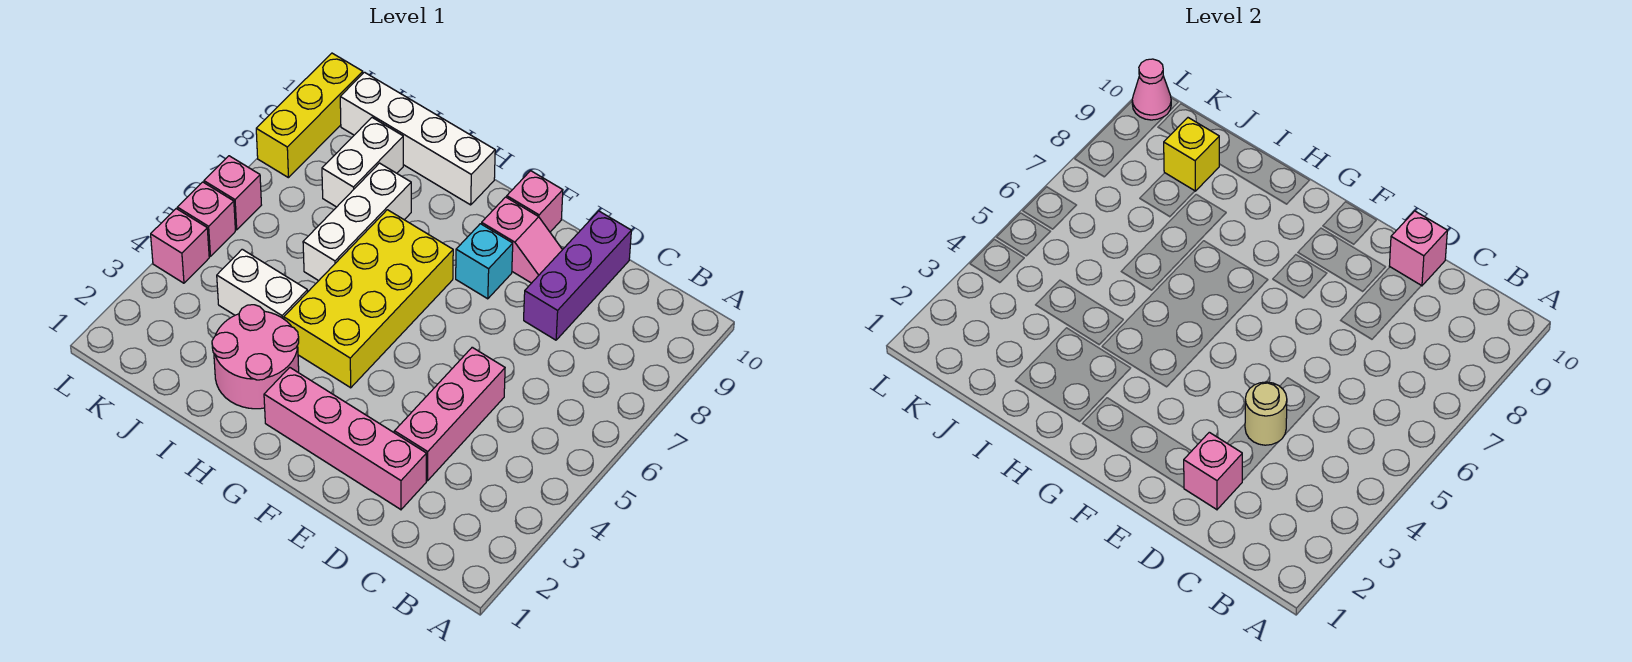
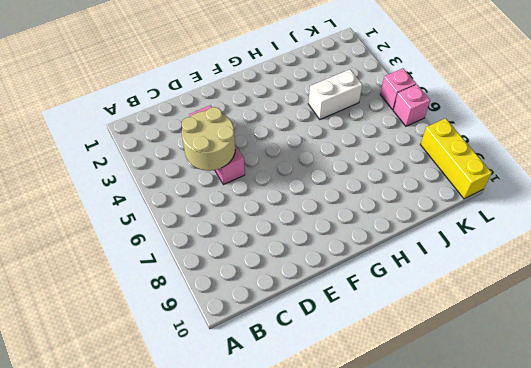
tan 2x2 round brick [182,107,235,171] -> tan 1x1 round brick [1245,382,1287,445]
none -> pink 1x4 brick [264,367,426,510]
none -> purple 1x3 brick [524,211,631,340]
none -> pink 1x2 slope [482,197,562,283]

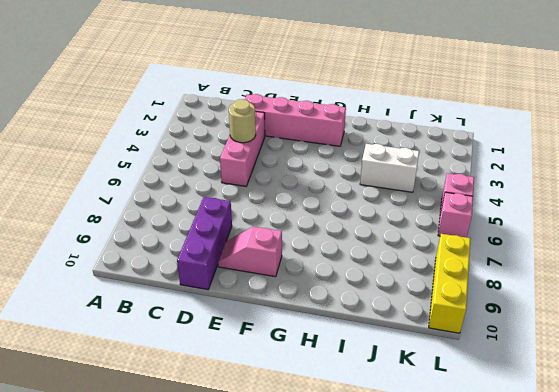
none -> cyan 1x1 brick [456,224,513,299]
none -> pink 1x1 brick [507,171,563,232]
none -> yellow 2x4 brick [284,210,453,388]

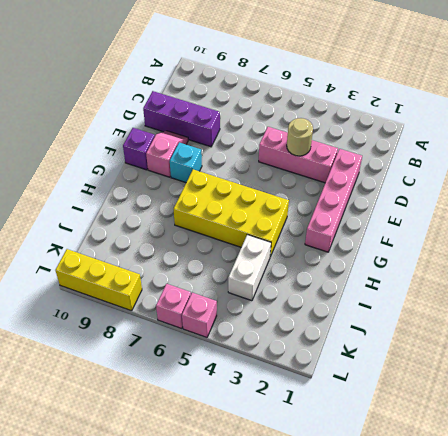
purple 1x1 brick [123,128,155,170] -> pink 1x1 brick [507,171,563,232]
none -> pink 2x2 round brick [212,305,299,409]
none -> white 1x4 brick [340,72,495,205]
none -> white 1x3 brick [303,163,411,281]

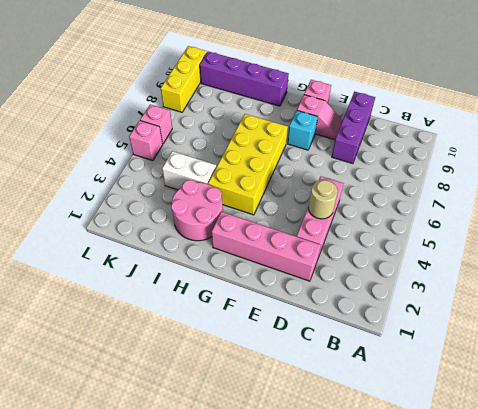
purple 1x4 brick [200,51,289,106] -> white 1x4 brick [340,72,495,205]
none -> white 1x3 brick [303,163,411,281]
none -> white 1x2 brick [322,118,403,207]
none -> pink 1x1 brick [151,209,209,283]

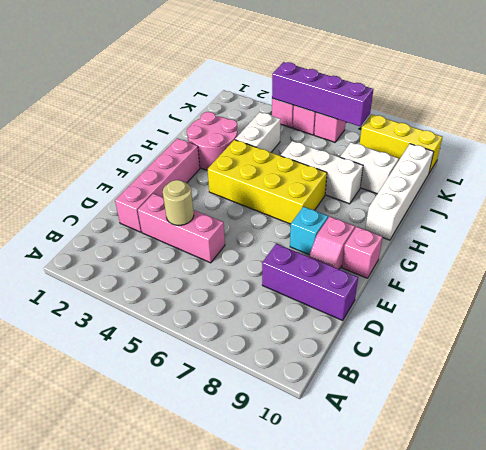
purple 1x4 brick [272,62,373,126] -> none
none -> pink 1x1 brick [1184,432,1242,510]
none -> pink 1x1 brick [1389,211,1447,286]
none -> yellow 1x1 brick [1164,118,1219,191]

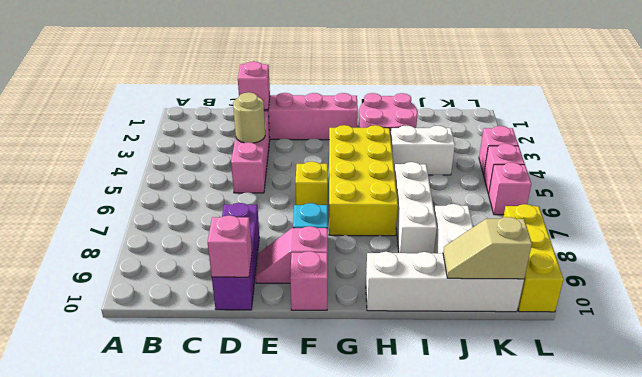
yellow 1x1 brick [296,161,328,205] -> yellow 1x1 brick moved to [1164,118,1219,191]
tan 1x2 slope [443,217,532,279] -> none
none -> pink 1x1 cone [1132,59,1171,120]

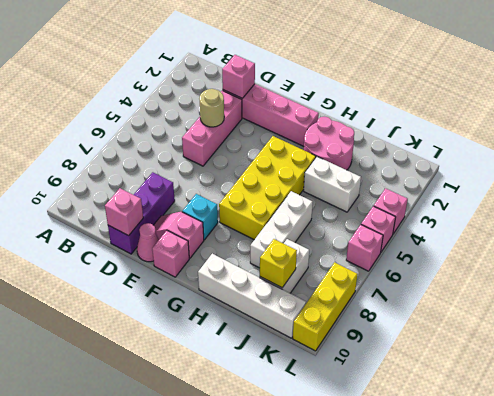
pink 1x1 cone [137,223,159,262] -> pink 1x1 cone moved to [1132,59,1171,120]

